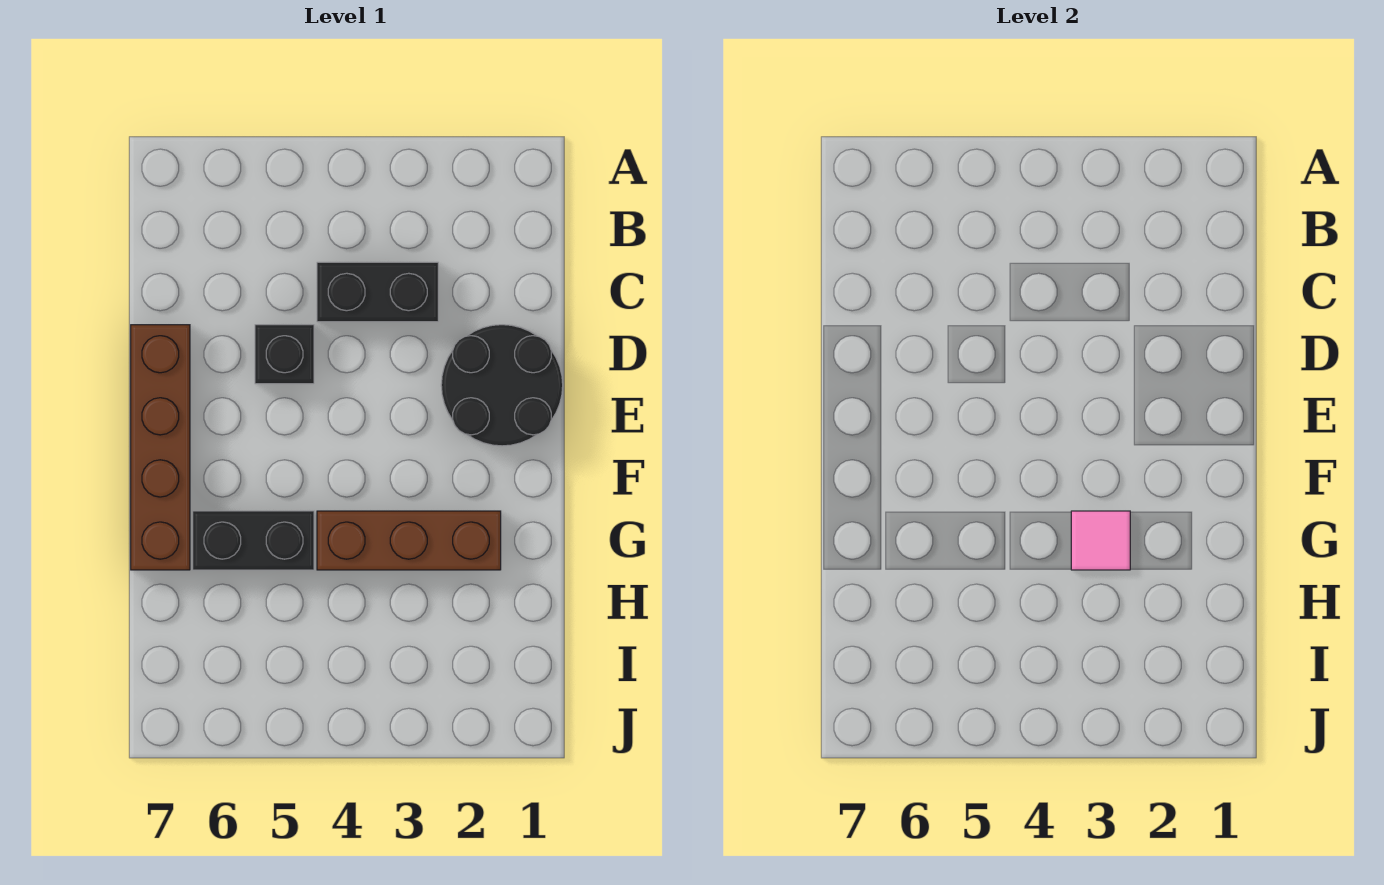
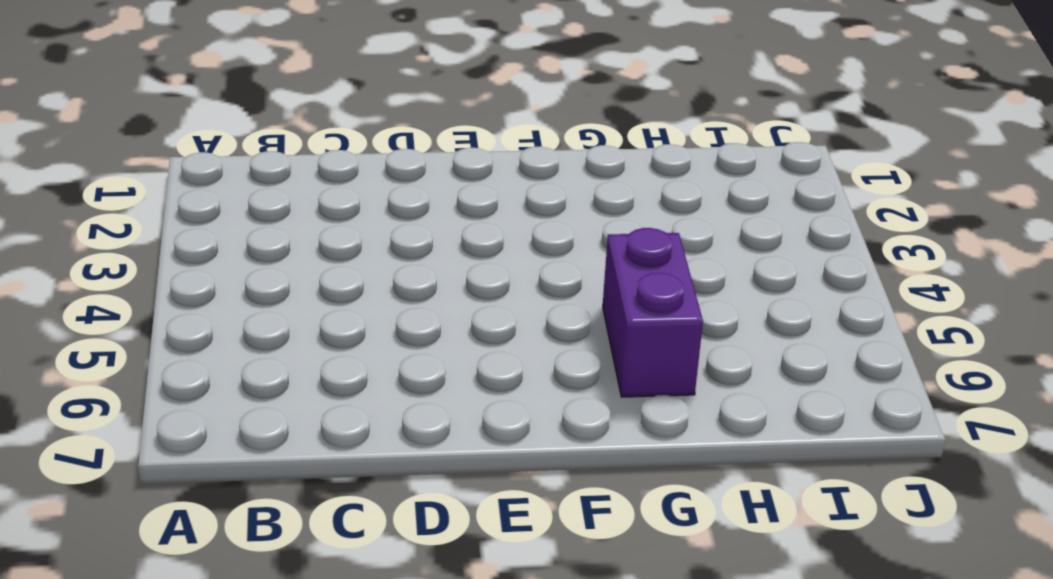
purple 1x2 brick [603,228,703,397] -> black 1x2 brick [193,511,314,570]
none -> black 1x2 brick [317,262,438,322]
none -> black 2x2 round brick [441,325,563,446]

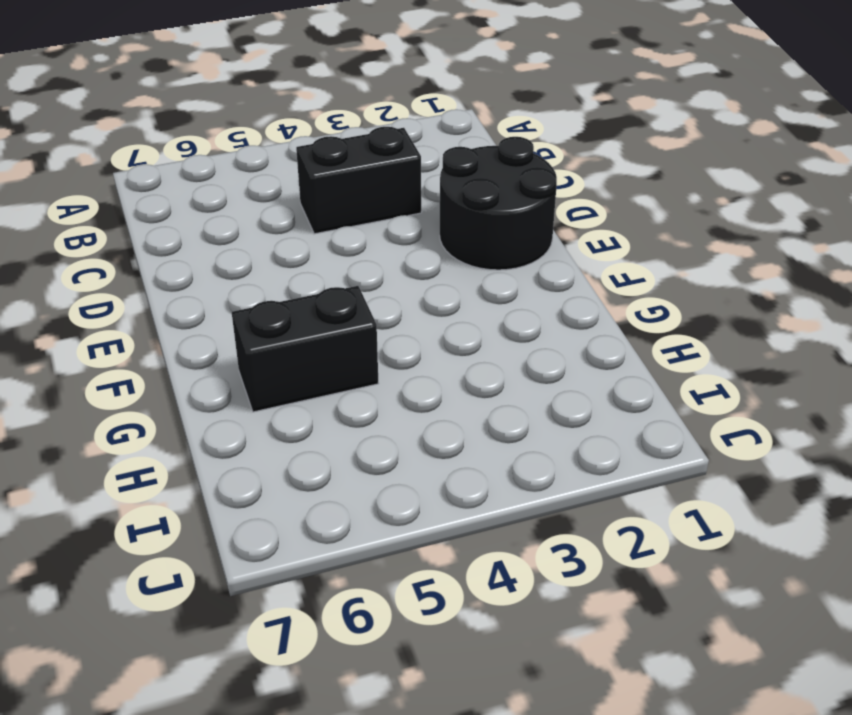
none -> black 1x1 brick [255,325,314,384]
none -> brown 1x4 brick [131,325,190,570]

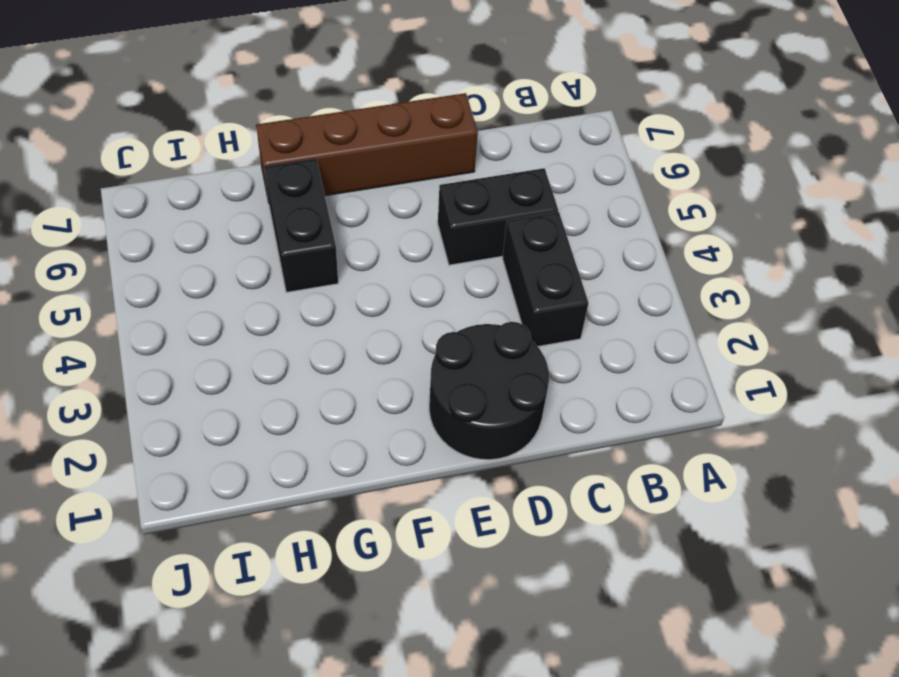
black 1x2 brick [438,168,558,265] -> black 1x1 brick [255,325,314,384]
none -> brown 1x3 brick [317,511,501,570]
none -> pink 1x1 tile [1071,511,1130,570]

